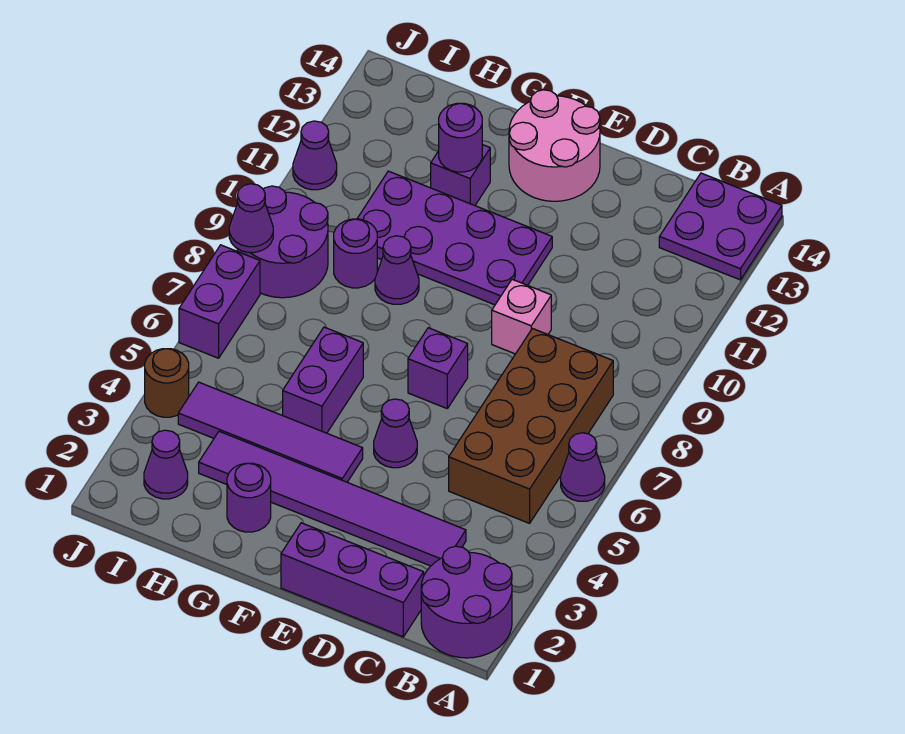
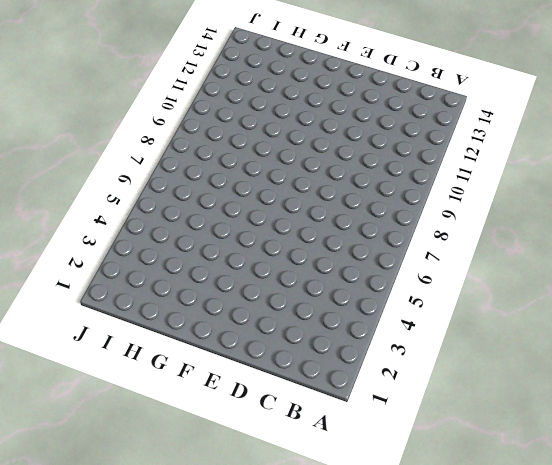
none -> purple 2x2 round brick [421,546,512,658]
none -> purple 1x1 cone [561,433,605,501]
none -> purple 2x2 plate [659,173,782,280]

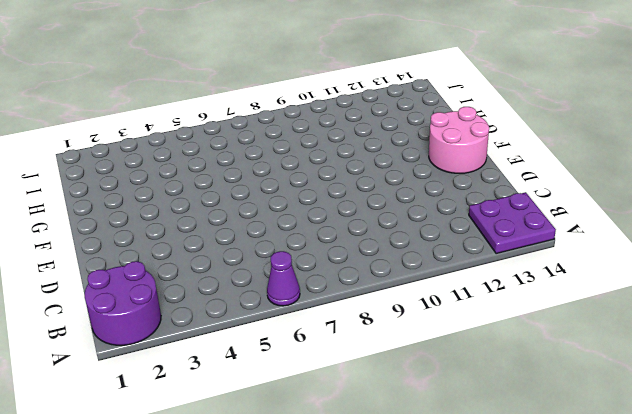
none -> brown 2x4 brick [449,328,613,523]
none -> purple 1x3 brick [281,523,424,637]
none -> purple 1x6 tile [199,431,466,566]

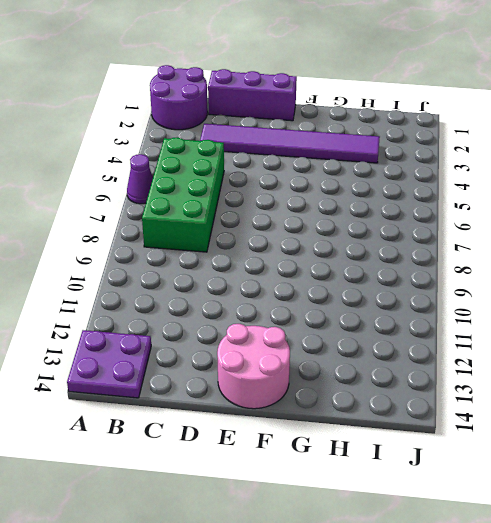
green 2x4 brick [142,137,224,252] -> brown 2x4 brick [449,328,613,523]
none -> pink 1x1 brick [492,279,551,354]
none -> purple 1x1 cone [374,399,417,468]
none -> purple 1x1 brick [408,328,468,408]

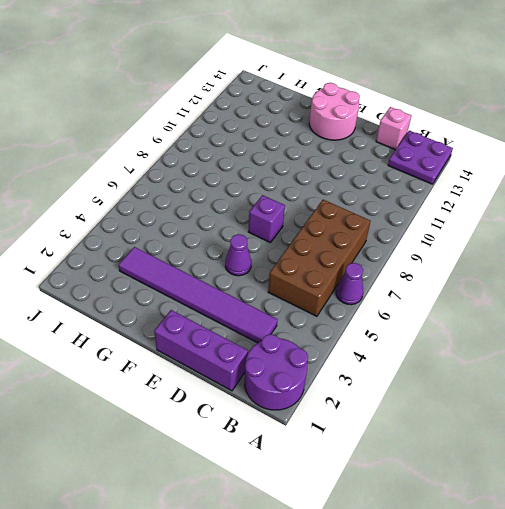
pink 1x1 brick [376,107,411,150] -> pink 1x1 brick moved to [492,279,551,354]
none -> purple 2x4 plate [357,171,552,305]
none -> purple 1x4 tile [178,382,363,482]
none -> purple 1x1 round brick [227,463,271,532]

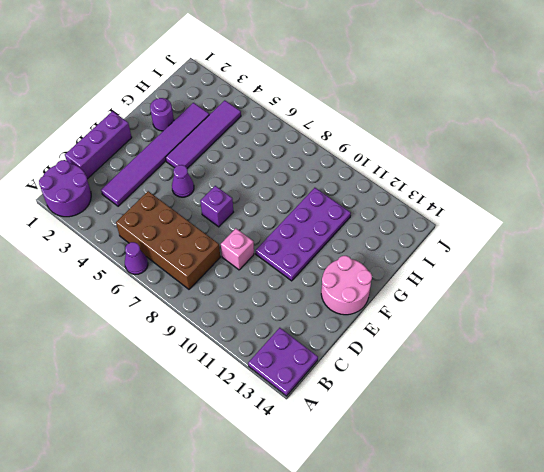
none -> purple 1x2 brick [283,327,363,433]
none -> purple 1x1 cone [375,236,419,304]
none -> purple 1x1 brick [431,145,490,206]

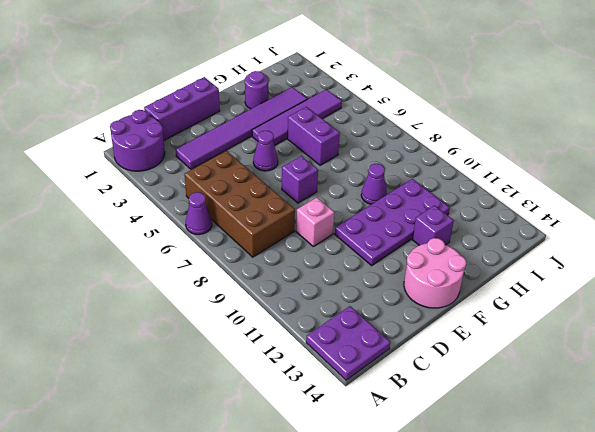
none -> purple 1x1 round brick [334,219,377,288]
none -> purple 1x1 cone [144,430,188,499]
none -> purple 2x2 round brick [237,186,328,298]

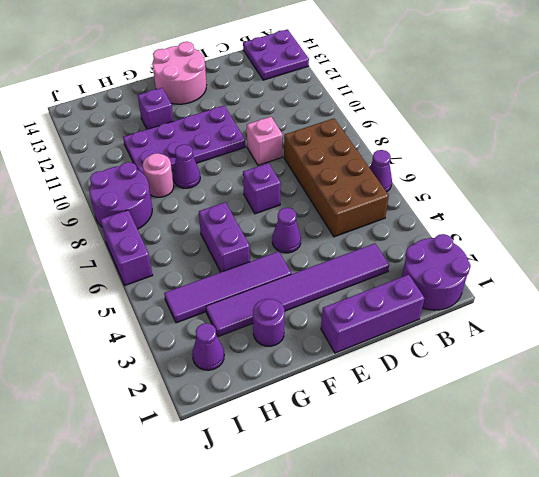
pink 1x1 round brick [143,153,174,197] -> purple 1x1 round brick [334,219,377,288]
none -> brown 1x1 round brick [145,349,189,417]
none -> purple 1x1 cone [293,121,337,190]
none -> purple 1x1 round brick [439,103,482,172]

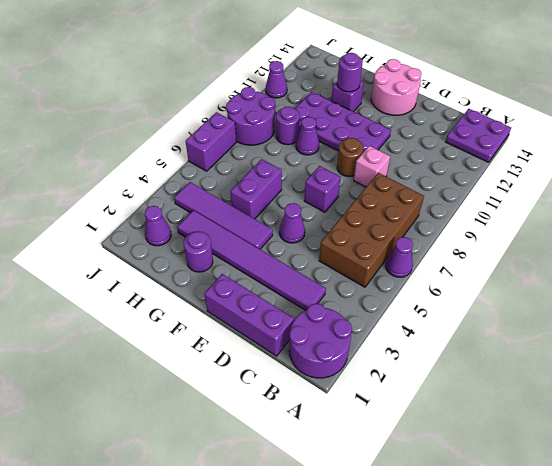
brown 1x1 round brick [337,138,363,177] -> brown 1x1 round brick moved to [145,349,189,417]
none -> purple 1x1 cone [229,184,273,252]

